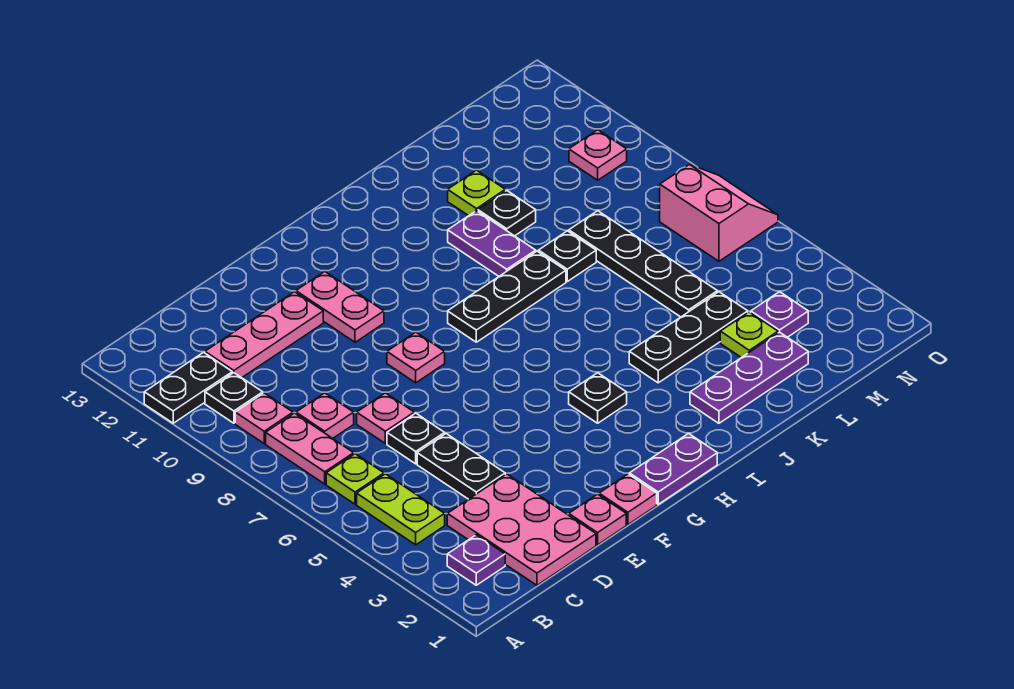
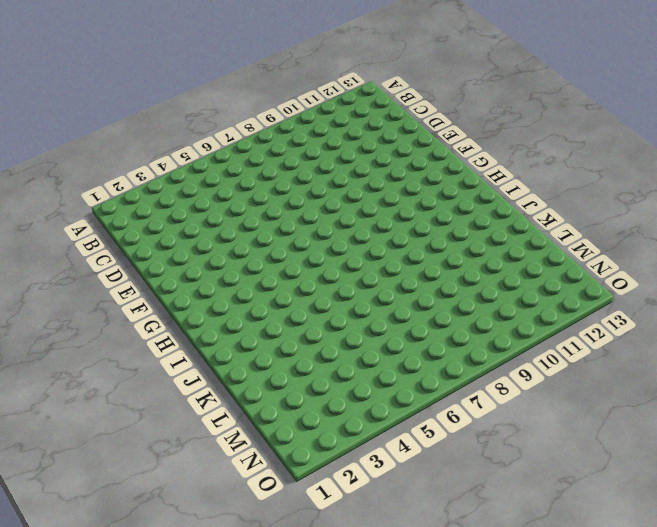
none -> black 1x2 plate [144,352,232,423]
none -> purple 1x1 plate [447,535,505,585]
none -> lime 1x2 plate [357,474,445,545]
none -> lime 1x1 plate [326,454,384,504]

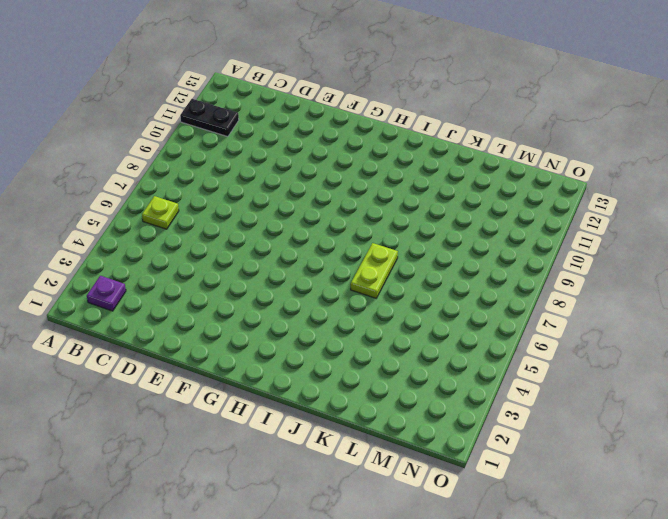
lime 1x2 plate [351,243,398,298] -> lime 1x2 plate moved to [357,474,445,545]
none -> pink 1x2 plate [266,413,354,484]
none -> pink 1x1 plate [235,393,293,443]
none -> black 1x1 plate [205,373,263,423]
none -> pink 2x3 plate [447,474,596,585]

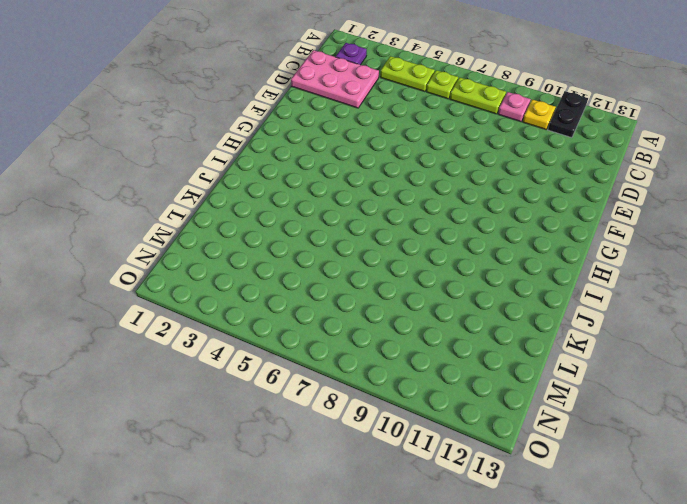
lime 1x2 plate [450,77,506,114] -> pink 1x2 plate [266,413,354,484]
yellow 1x1 plate [523,100,556,129] -> black 1x1 plate [205,373,263,423]
none -> pink 1x1 plate [296,393,354,438]
none -> pink 1x3 plate [205,292,323,378]
none -> black 1x2 plate [417,434,505,499]
none -> black 1x1 plate [387,413,445,464]

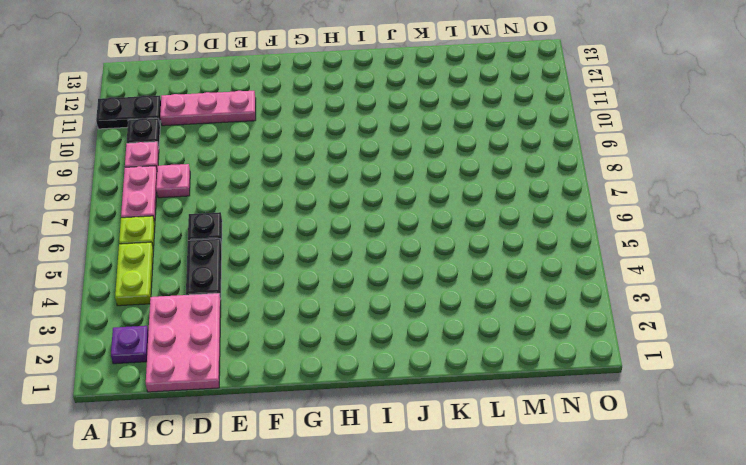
none -> pink 1x1 plate [357,393,414,444]
none -> pink 1x1 plate [569,494,626,545]
none -> pink 1x1 plate [599,474,657,525]
none -> pink 1x1 plate [387,332,445,383]

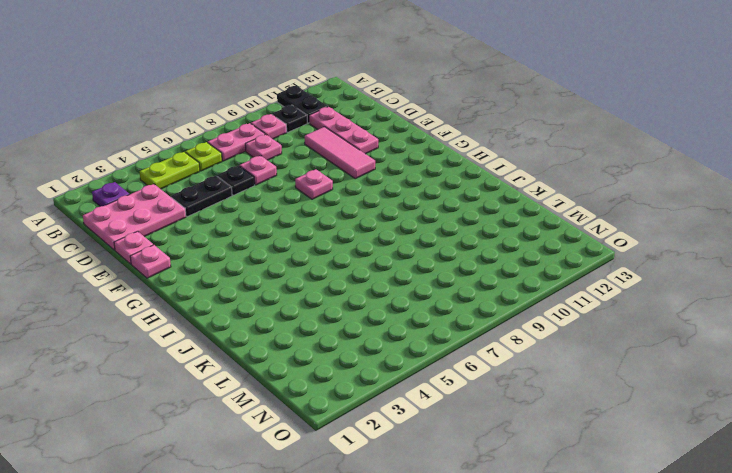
pink 1x3 tile [305,127,375,179] -> pink 1x2 plate [296,272,384,342]
none -> purple 1x2 plate [629,434,717,504]
none -> black 1x1 plate [569,373,627,423]
none -> black 1x3 plate [448,251,566,342]
none -> purple 1x3 plate [690,332,808,423]

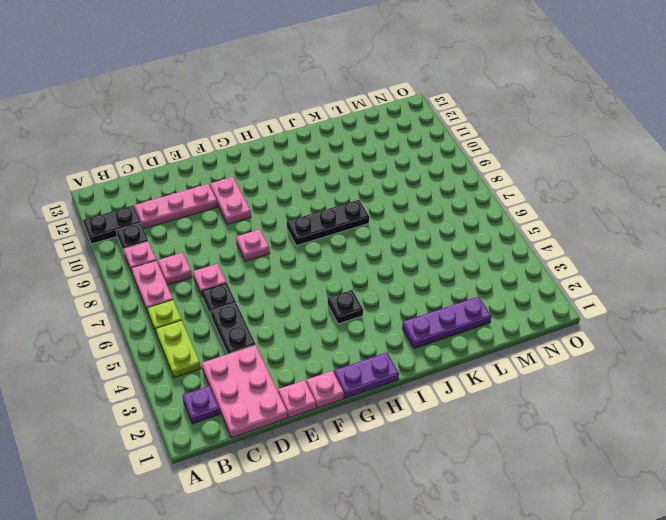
none -> black 1x3 plate [629,292,748,383]
none -> purple 1x2 plate [448,211,536,276]
none -> black 1x1 plate [539,231,596,281]
none -> black 1x1 plate [478,191,536,236]

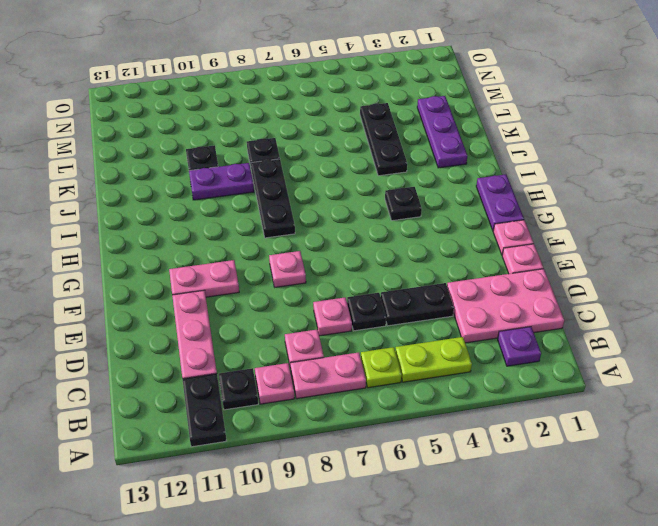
none -> lime 1x1 plate [448,170,505,216]
none -> lime 1x1 plate [720,312,778,358]
none -> black 1x4 plate [569,211,718,317]
none -> purple 1x1 plate [751,292,808,337]

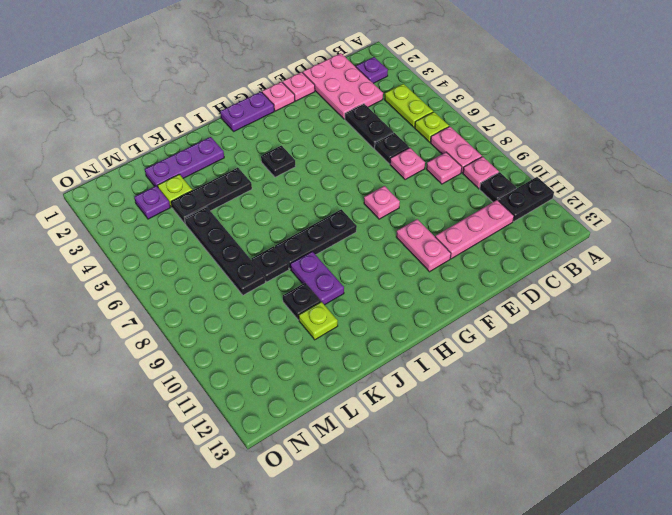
none -> pink 2x2 slope [660,165,778,261]
none -> pink 1x1 plate [569,130,627,180]

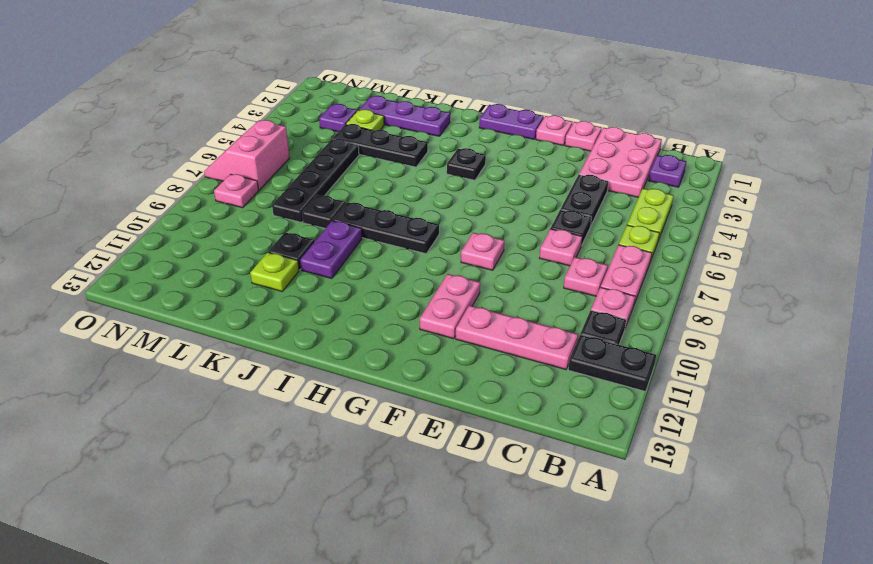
pink 1x1 plate [214,174,259,208] -> pink 1x1 plate moved to [569,130,627,180]

